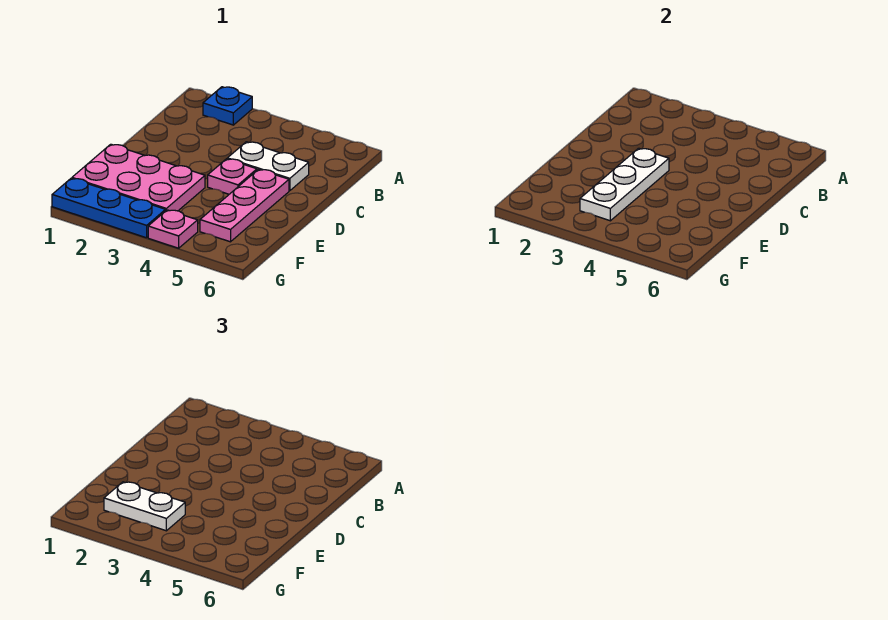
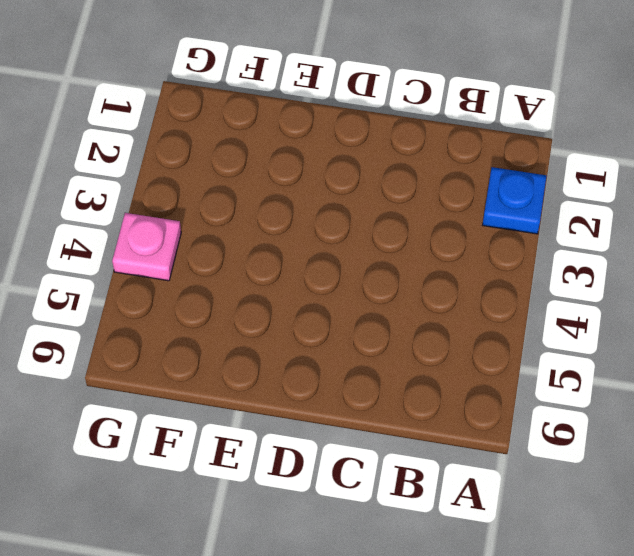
none -> white 1x2 plate [227,142,309,191]
none -> pink 1x1 plate [208,159,257,194]

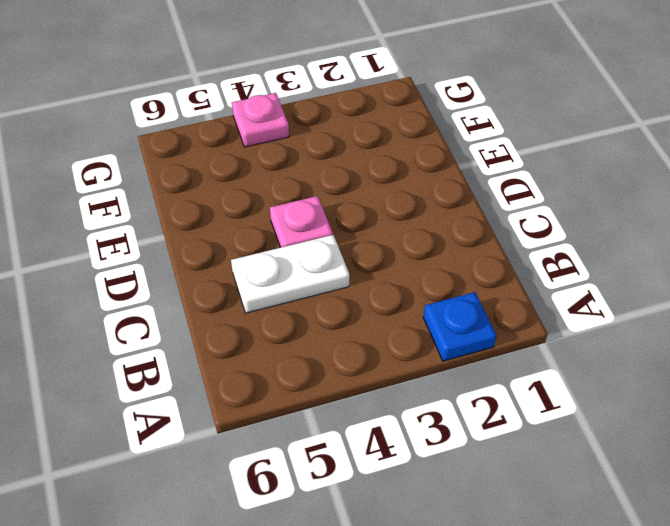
none -> pink 1x3 plate [200,169,289,242]
none -> pink 2x3 plate [72,144,205,211]

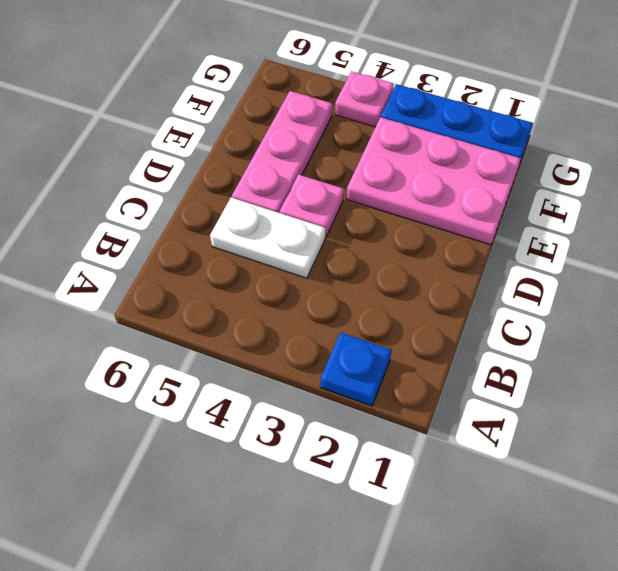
none -> white 1x3 plate [580,148,669,221]
none -> white 1x2 plate [104,482,185,531]

